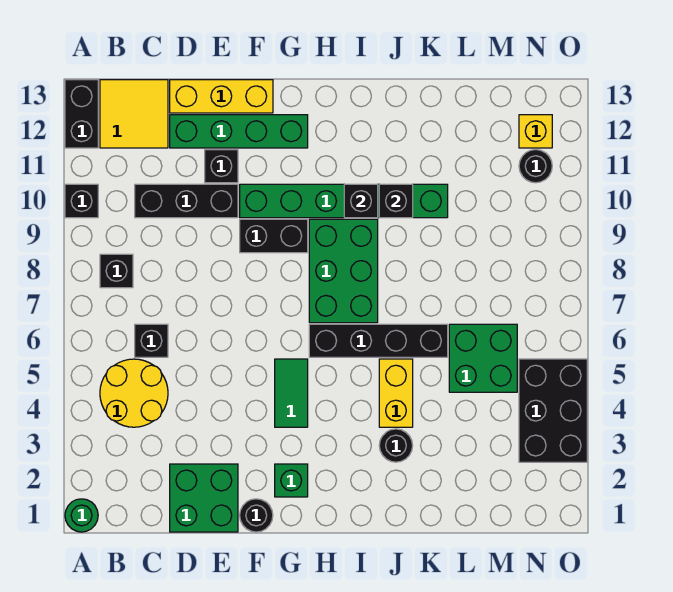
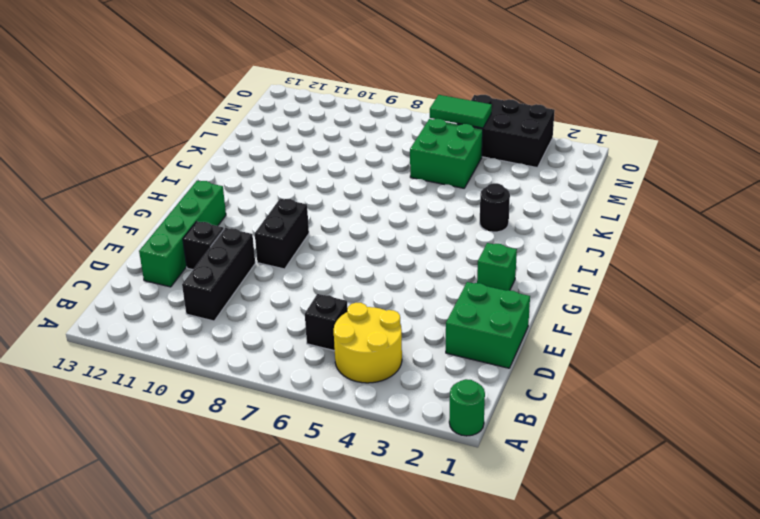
green 1x2 tile [430,95,492,128] -> green 1x2 tile moved to [275,359,308,427]
none -> black 1x1 brick [65,184,98,218]
none -> black 1x2 brick [65,80,98,148]
none -> black 1x1 brick [100,254,133,288]

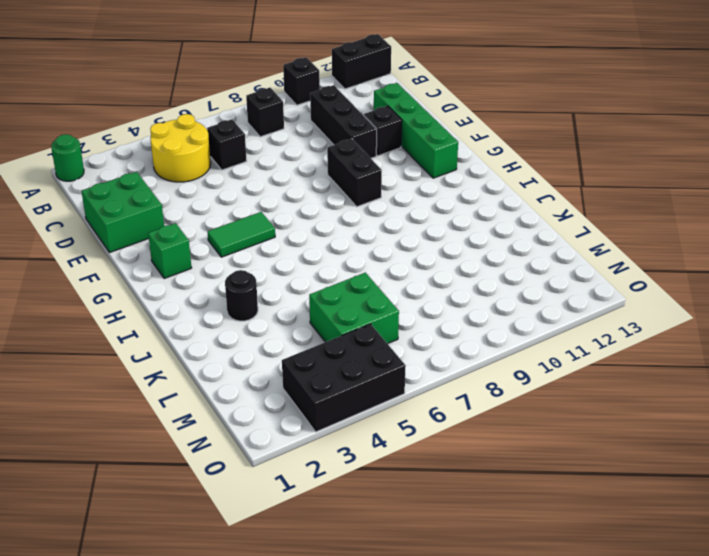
none -> yellow 2x2 tile [100,80,168,148]
none -> yellow 1x3 brick [170,80,273,113]
none -> black 1x1 round brick [240,499,273,532]

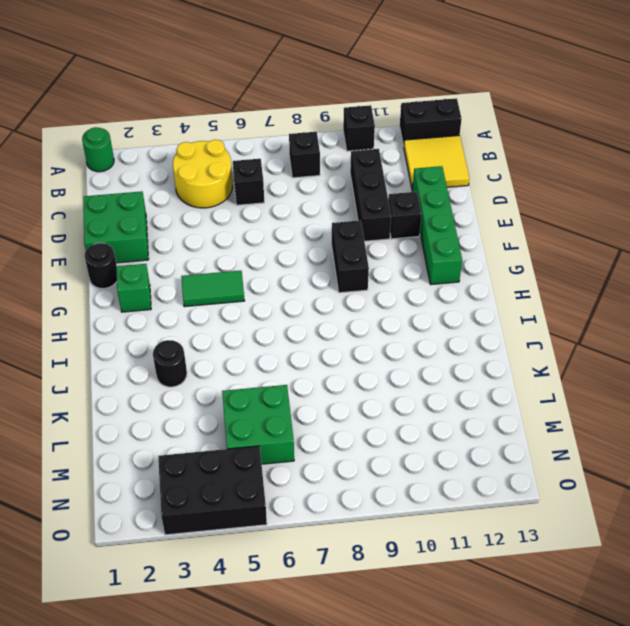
none -> yellow 1x3 brick [170,80,273,113]
none -> green 1x6 brick [240,184,448,218]
none -> black 1x4 brick [309,324,448,357]

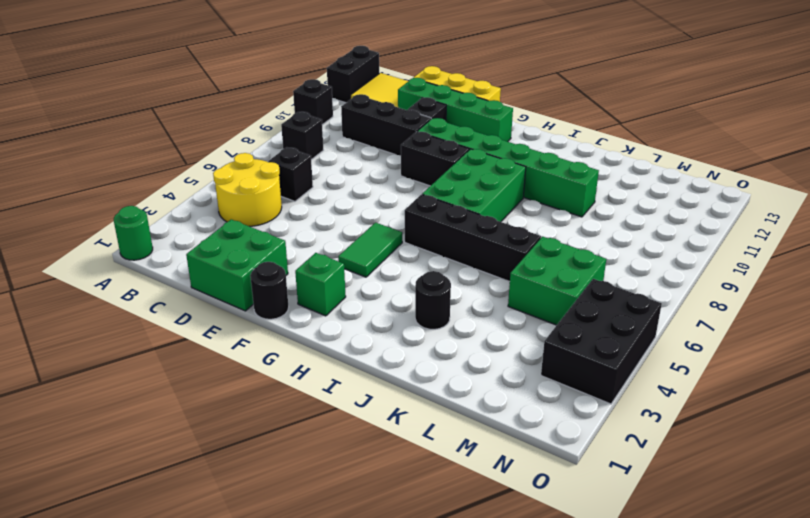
none -> yellow 1x2 brick [379,359,413,427]
none -> black 1x1 round brick [519,150,552,183]
none -> yellow 1x1 brick [519,115,552,148]

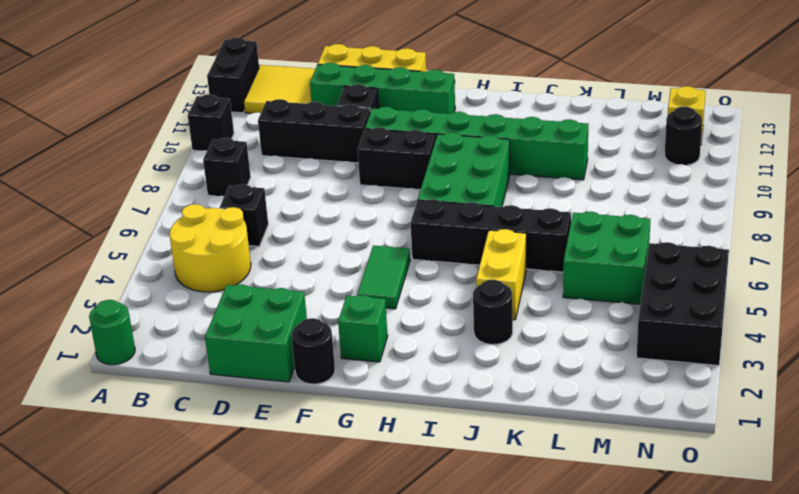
none -> black 1x1 brick [344,184,378,218]
none -> black 1x1 brick [379,184,413,218]

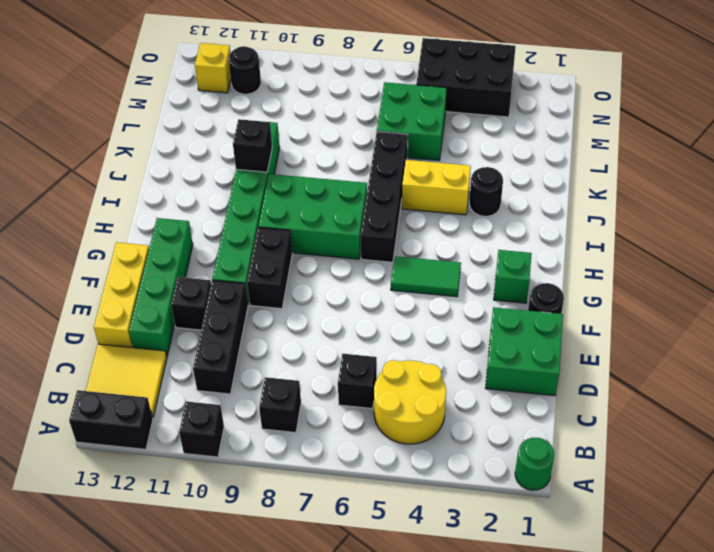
none -> black 1x1 brick [344,184,378,218]

